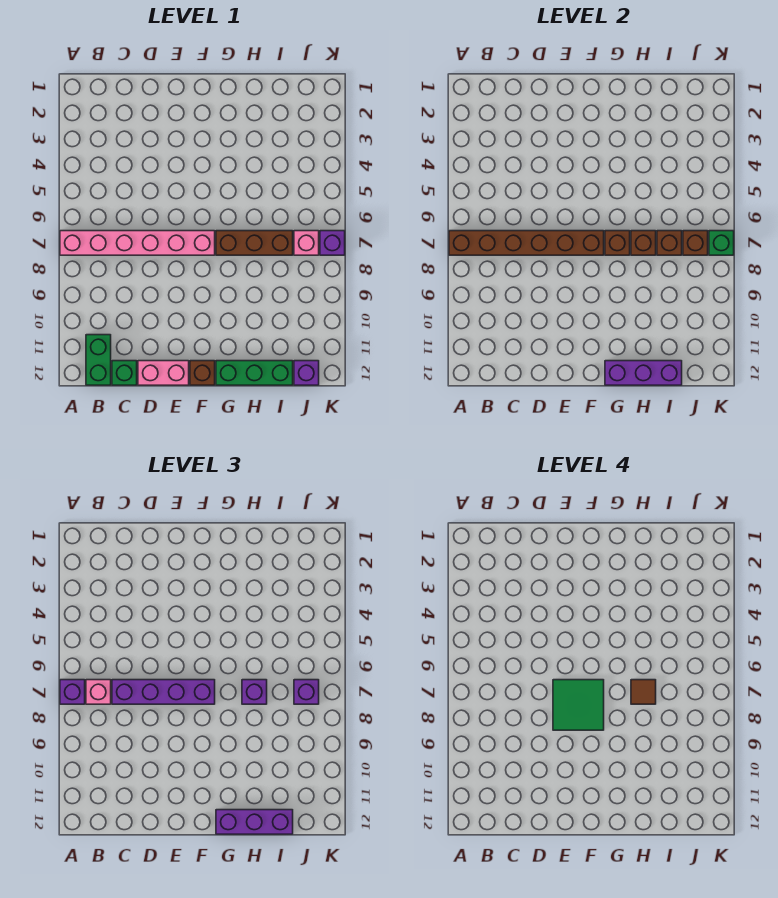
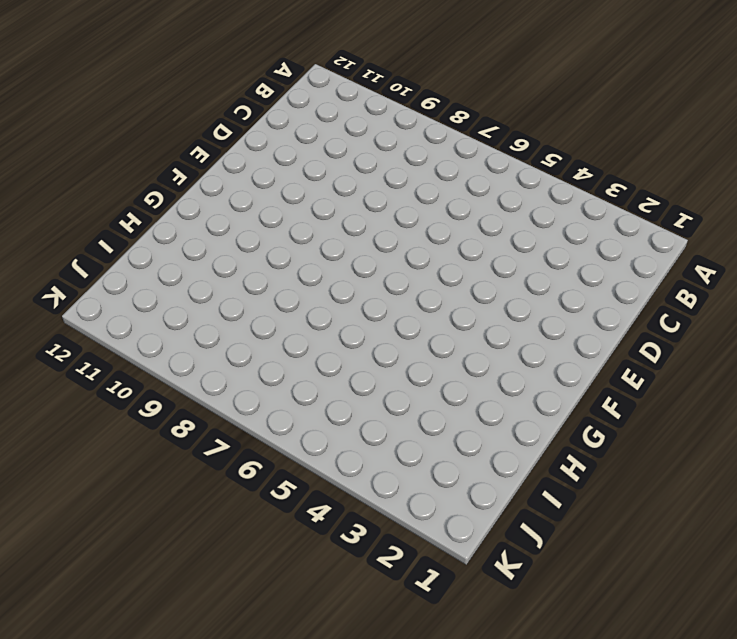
none -> pink 1x6 brick [60,231,215,255]
none -> green 1x2 brick [86,335,111,385]
none -> green 1x1 brick [112,361,137,385]

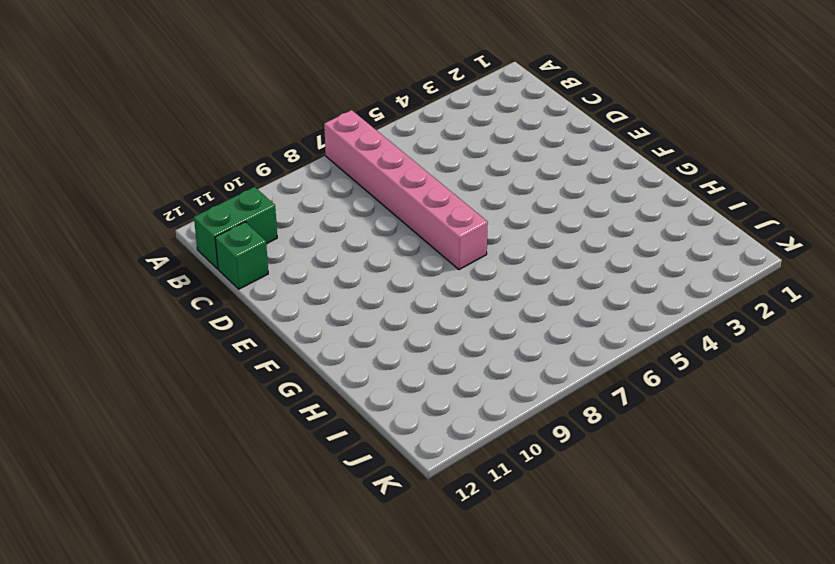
none -> pink 1x2 brick [138,361,189,385]
none -> brown 1x1 brick [190,361,215,385]
none -> brown 1x3 brick [216,231,293,255]

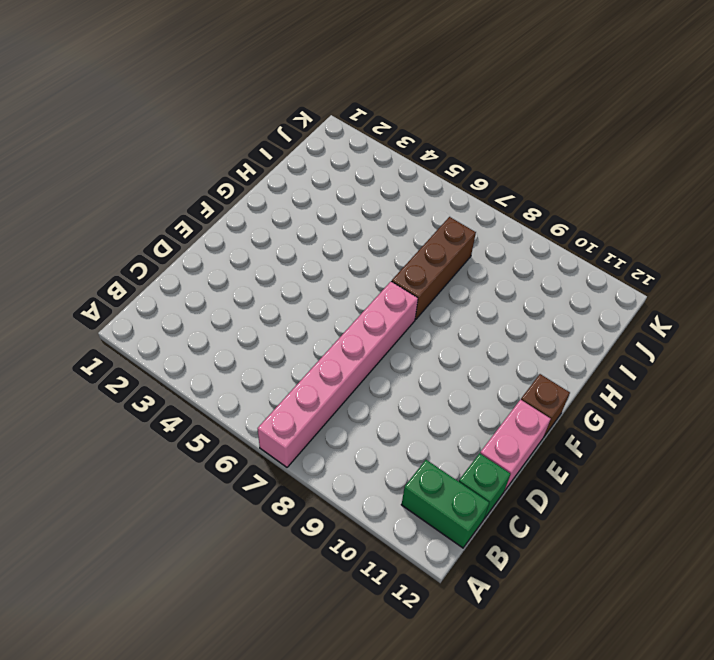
none -> green 1x3 brick [216,361,293,385]
none -> pink 1x1 brick [294,231,319,255]
none -> purple 1x1 brick [294,361,319,385]

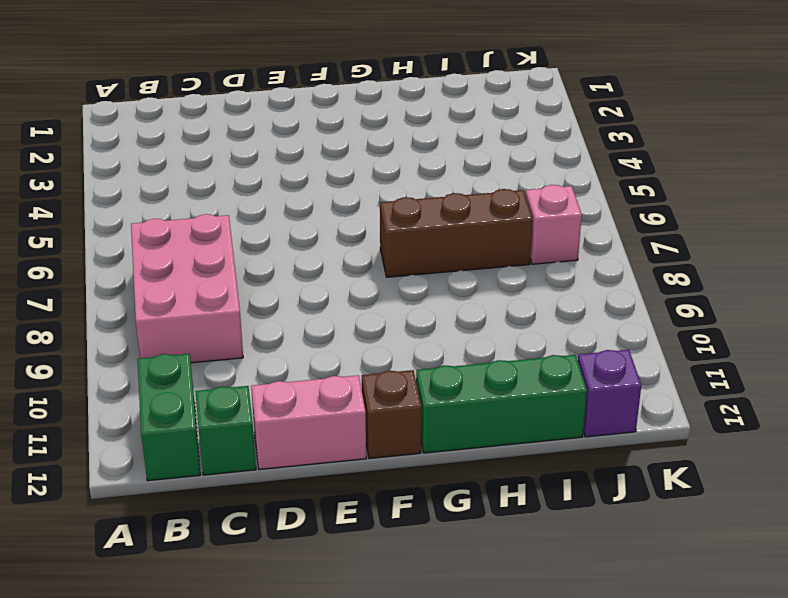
pink 2x3 brick [131,214,243,363] -> pink 1x6 brick [60,231,215,255]
none -> purple 1x1 brick [320,231,345,255]
none -> brown 1x6 brick [449,231,604,255]
none -> brown 1x1 brick [605,231,630,255]

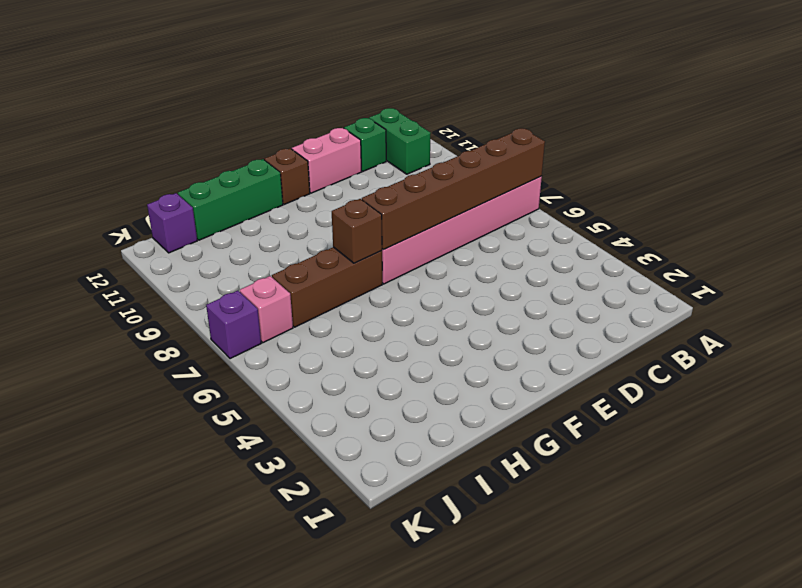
none -> purple 1x3 brick [605,361,682,385]
none -> brown 1x1 brick [631,231,656,255]
none -> brown 1x1 brick [657,231,682,255]

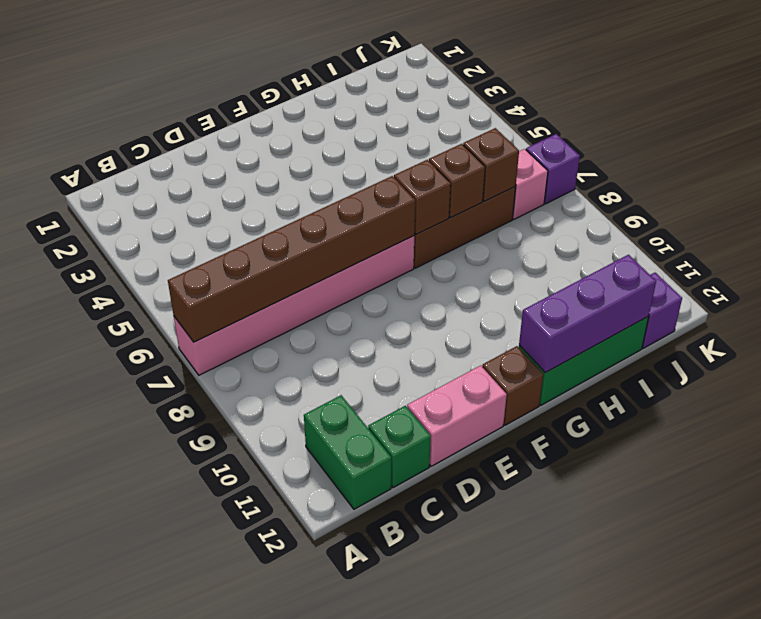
none -> brown 1x1 brick [683,231,708,255]
none -> green 1x1 brick [709,231,734,255]
none -> purple 1x1 brick [60,680,85,704]

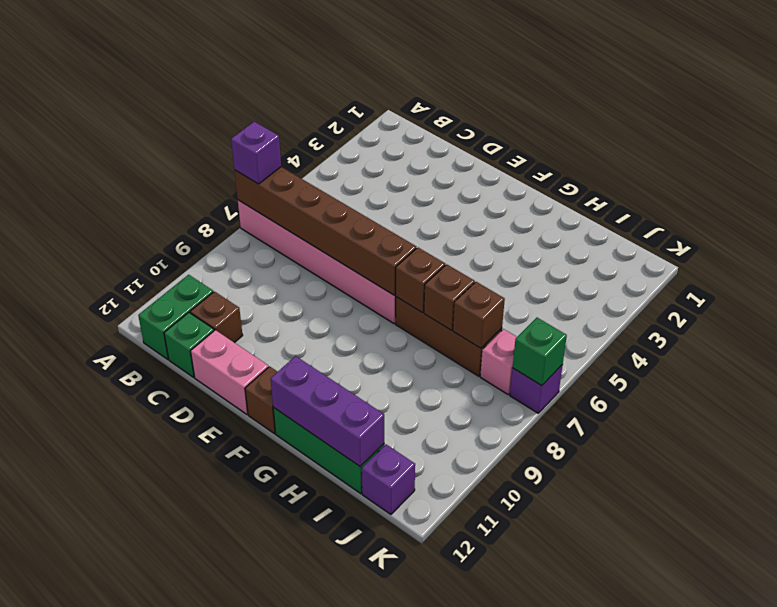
brown 1x1 brick [190,292,243,343] -> brown 1x1 brick moved to [683,231,708,255]
none -> pink 1x1 brick [86,680,111,704]
none -> purple 1x4 brick [112,680,215,704]
none -> purple 1x3 brick [216,810,293,834]

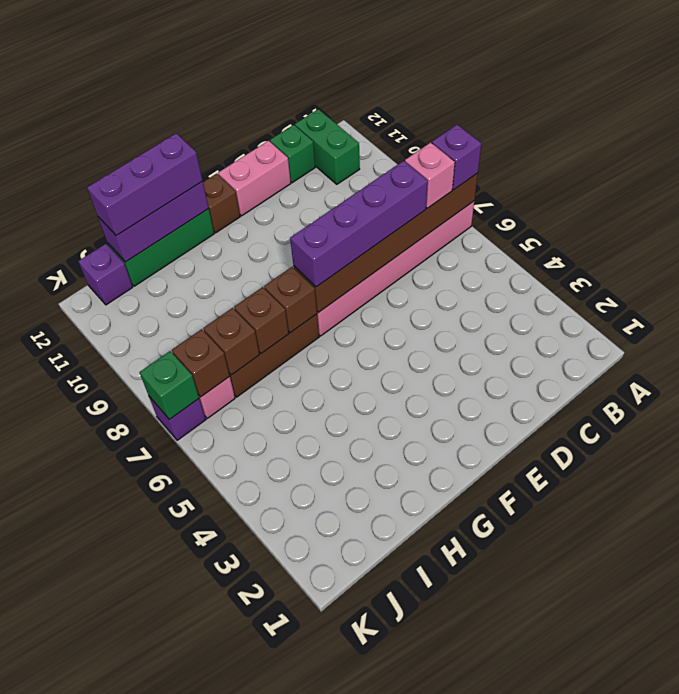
none -> purple 1x1 brick [242,680,267,704]
none -> purple 1x1 brick [294,680,319,704]
none -> green 2x2 tile [553,680,604,730]

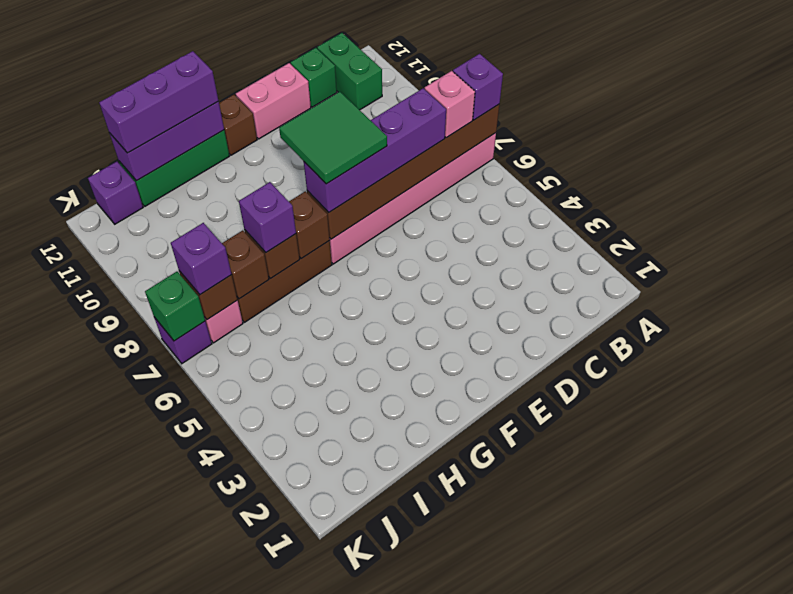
none -> brown 1x1 tile [631,680,656,704]

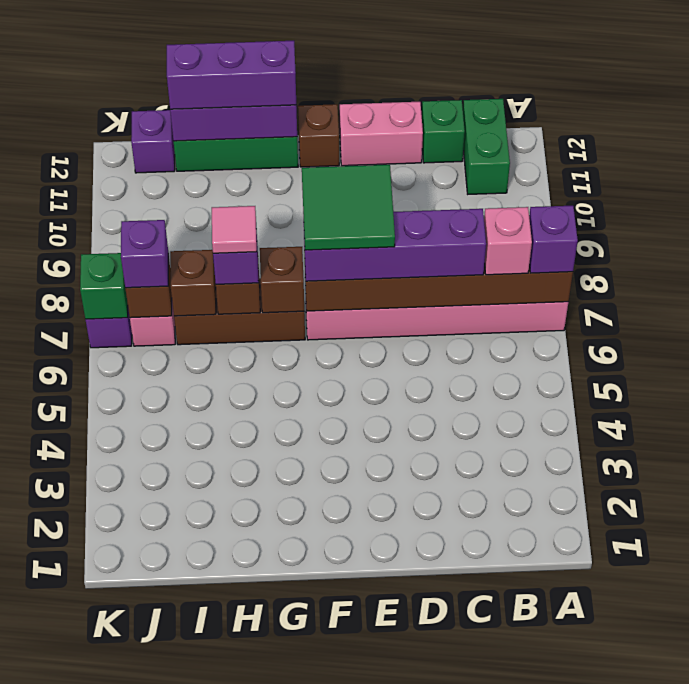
pink 1x1 tile [212,206,257,253] -> brown 1x1 tile [631,680,656,704]

